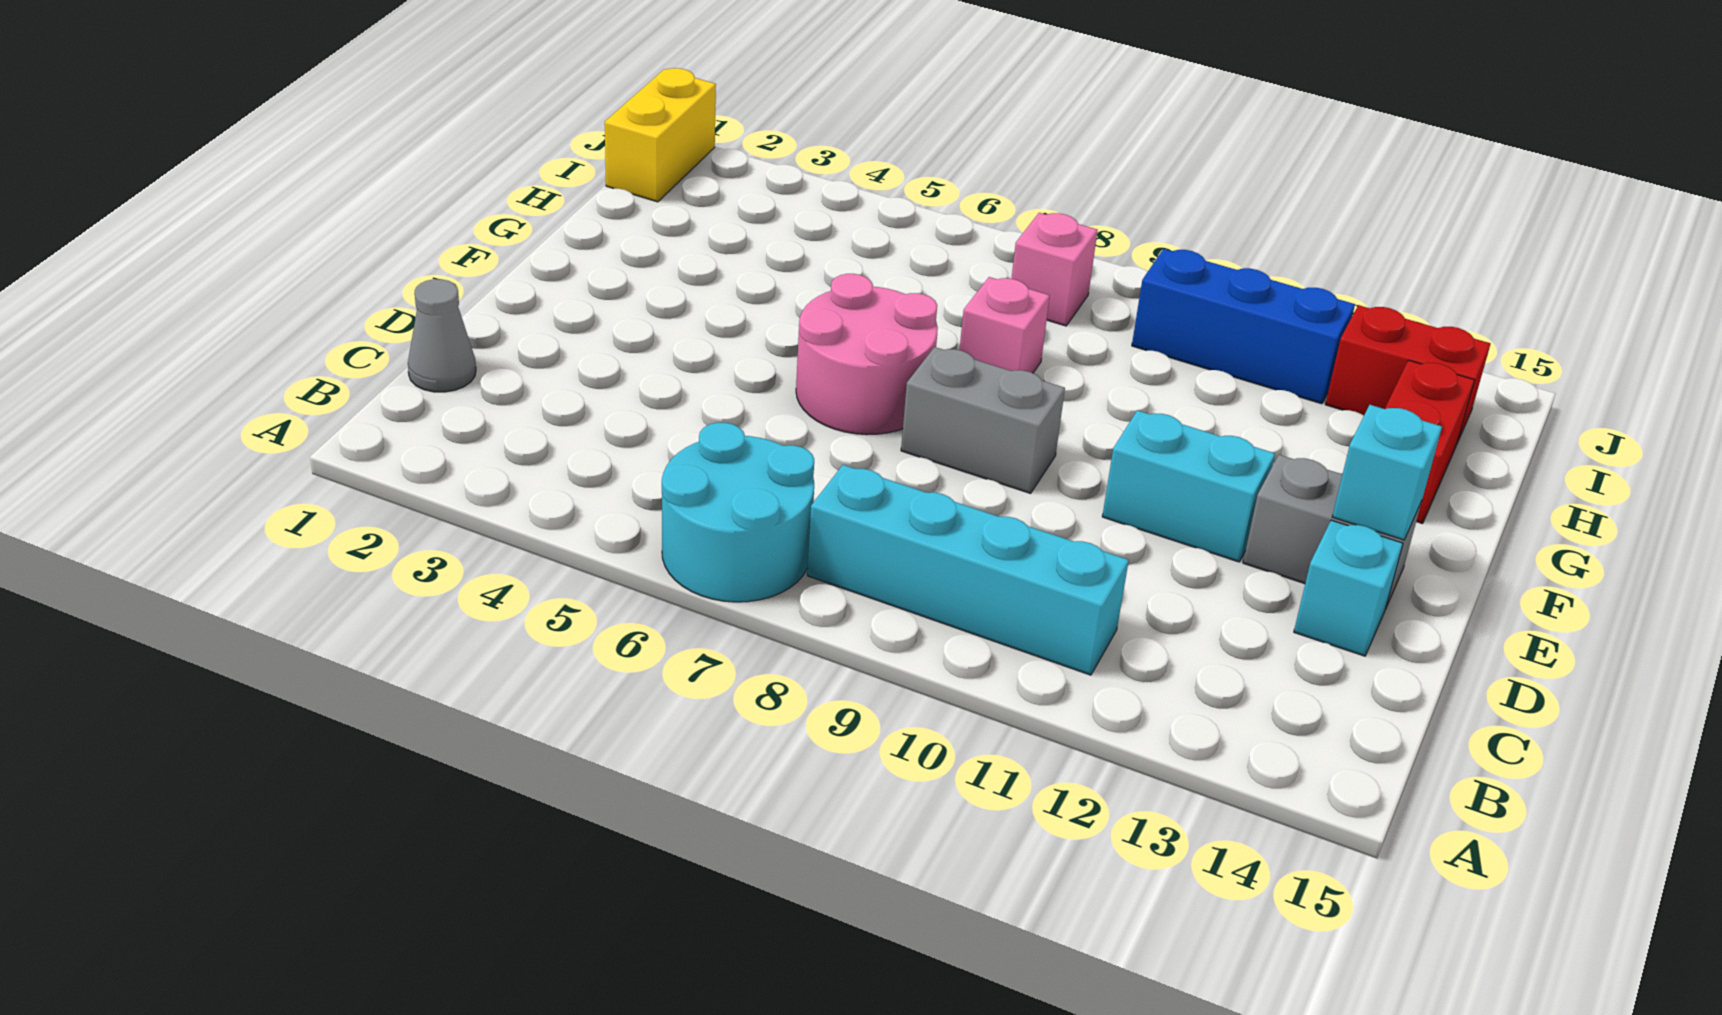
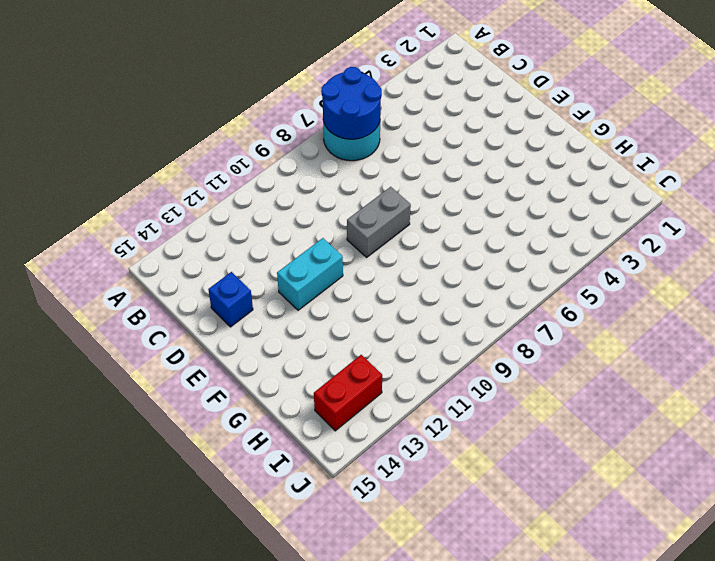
blue 2x2 round brick [321,67,382,139] -> none
blue 1x1 brick [208,272,253,327] -> cyan 1x1 brick [1294,520,1403,656]
none -> cyan 1x4 brick [807,465,1129,675]
none -> grey 1x1 cone [408,279,476,392]
none -> pink 2x2 round brick [796,274,938,435]

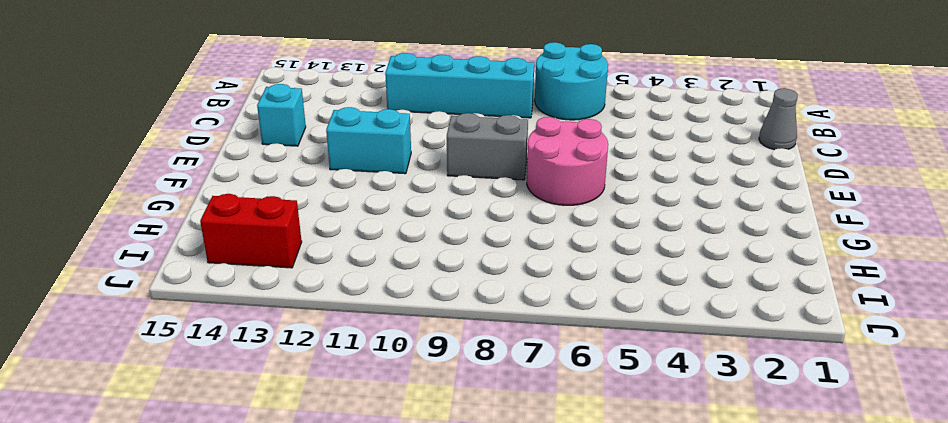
none -> grey 1x2 brick [1243,455,1422,607]
none -> pink 1x1 brick [960,277,1050,373]
none -> red 1x2 brick [1385,360,1475,524]

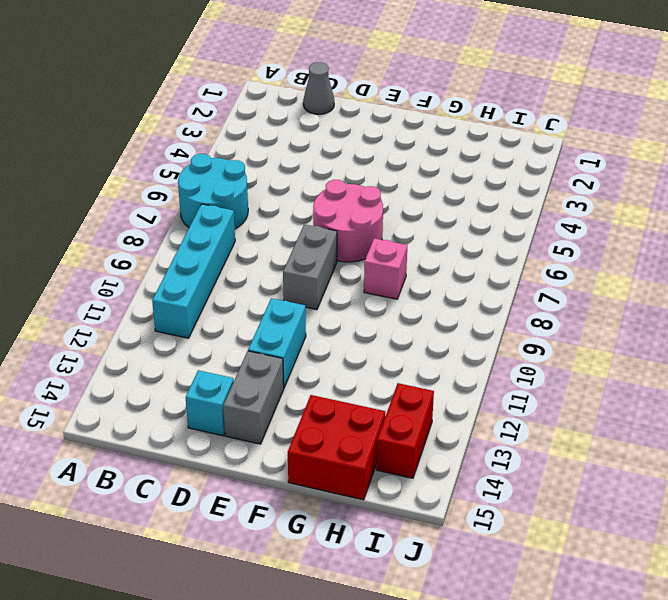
red 2x2 brick [288,395,385,500] -> red 1x2 brick [1385,360,1475,524]
none -> yellow 1x2 brick [605,68,716,202]
none -> pink 1x1 brick [1011,213,1098,326]
none -> blue 1x3 brick [1132,249,1355,404]

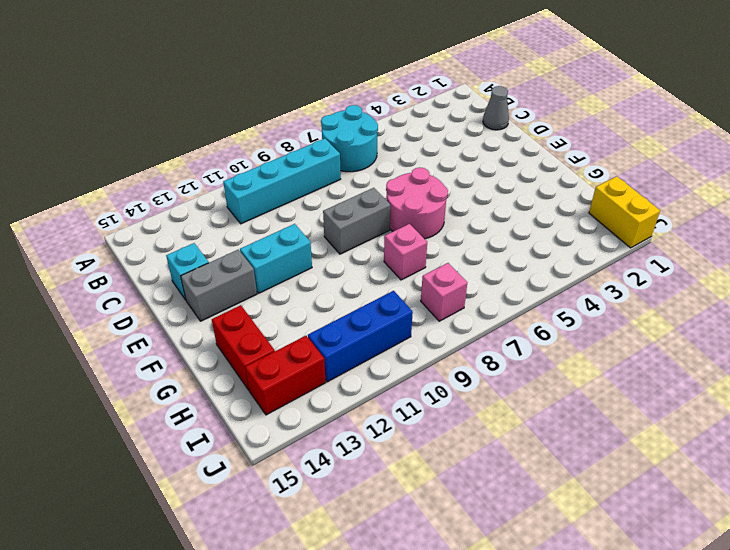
none -> cyan 1x1 brick [1332,405,1442,540]

